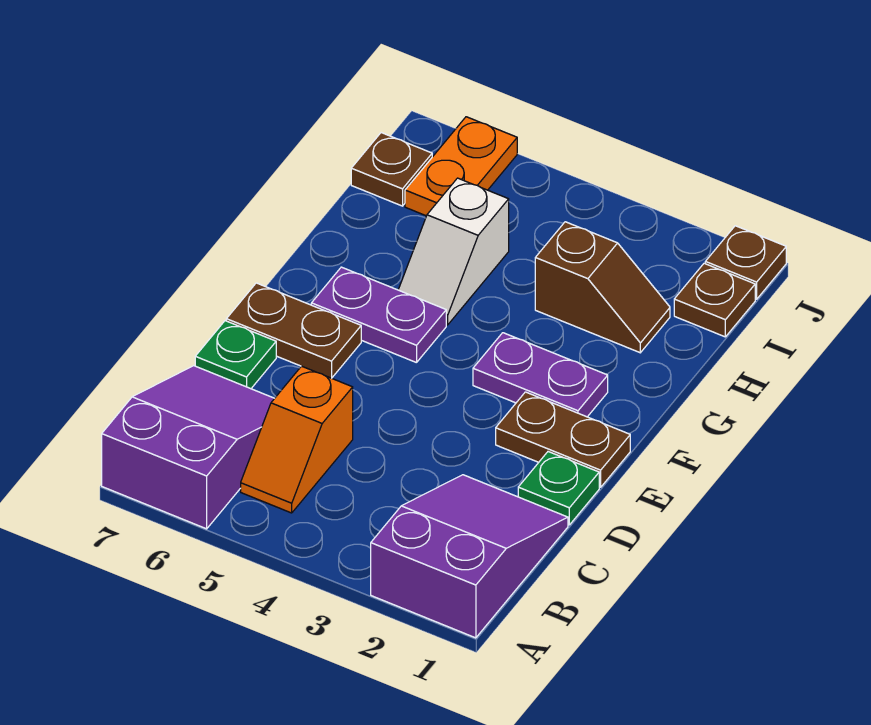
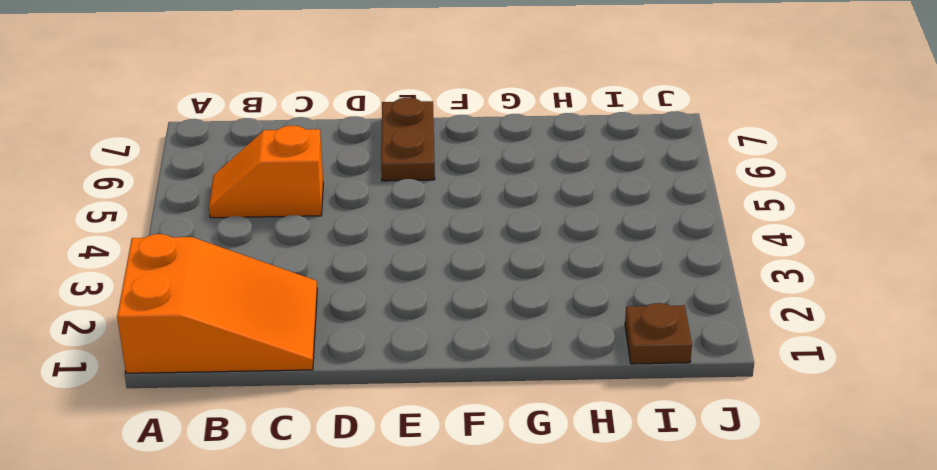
orange 2x3 slope [117,234,317,373] -> purple 2x3 slope [371,475,568,638]
none -> purple 2x3 slope [102,366,275,529]
none -> green 1x1 plate [518,452,599,525]
none -> green 1x1 plate [195,321,276,389]

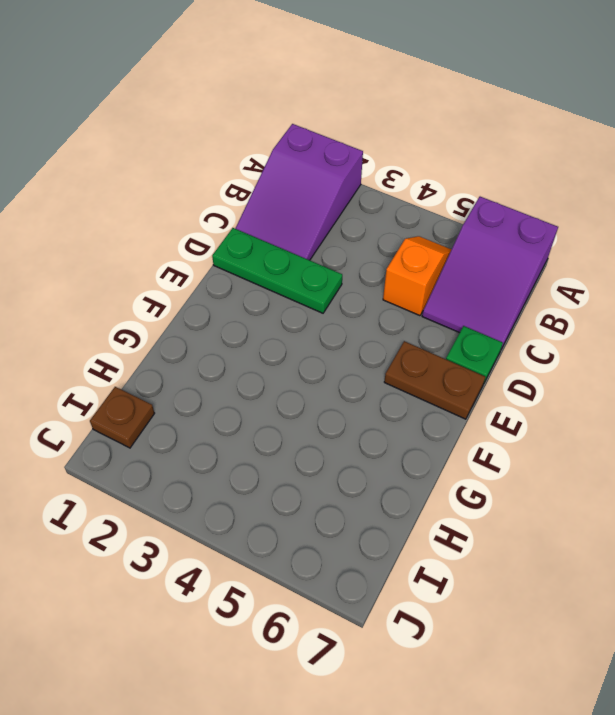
green 1x3 plate [212,228,342,313] -> green 1x1 plate [518,452,599,525]
none -> brown 1x2 plate [496,392,630,487]
none -> purple 1x2 plate [473,333,608,417]
none -> purple 1x2 plate [311,267,446,363]

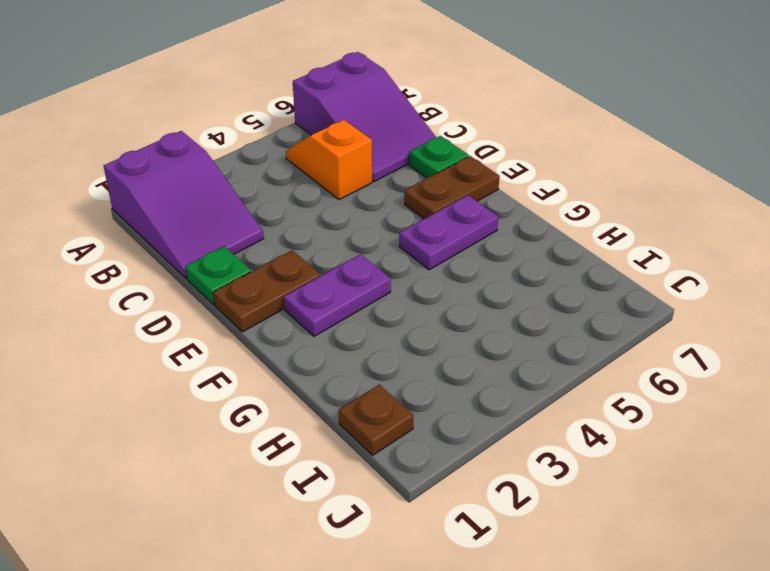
none -> white 1x2 slope [398,178,509,325]
none -> brown 1x2 slope [535,222,670,353]
none -> orange 1x2 plate [405,117,517,216]

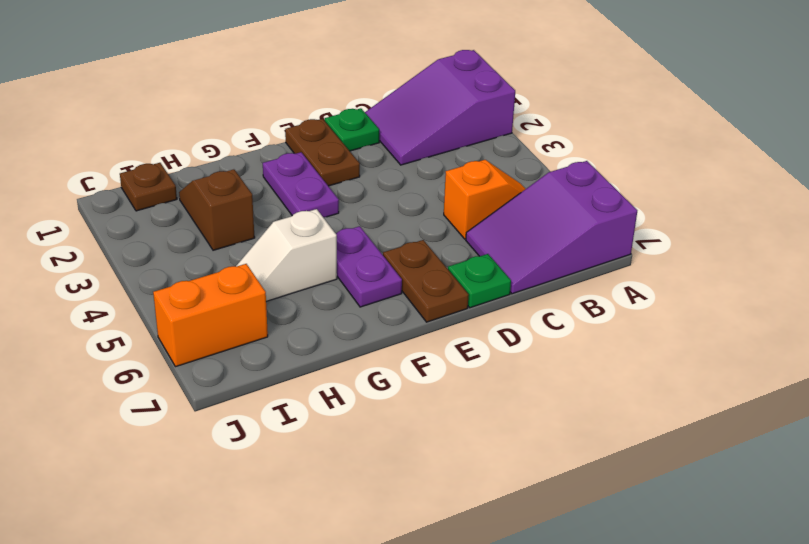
white 1x2 slope [236,209,337,301] -> white 1x2 slope turned to [398,178,509,325]
orange 1x2 brick [153,264,268,367] -> orange 1x2 plate [405,117,517,216]
none -> brown 1x1 plate [351,133,432,206]
none -> brown 1x1 plate [705,226,786,299]

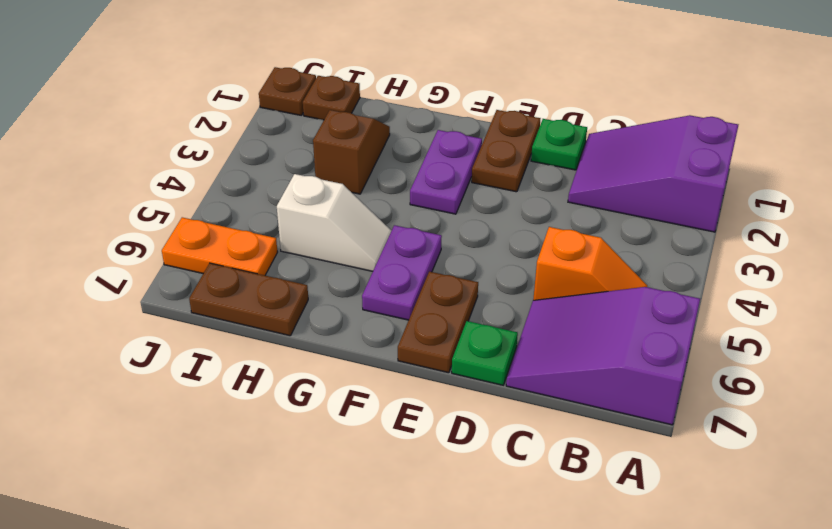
brown 1x2 plate [189,263,308,336] -> brown 1x1 plate [351,133,432,206]

